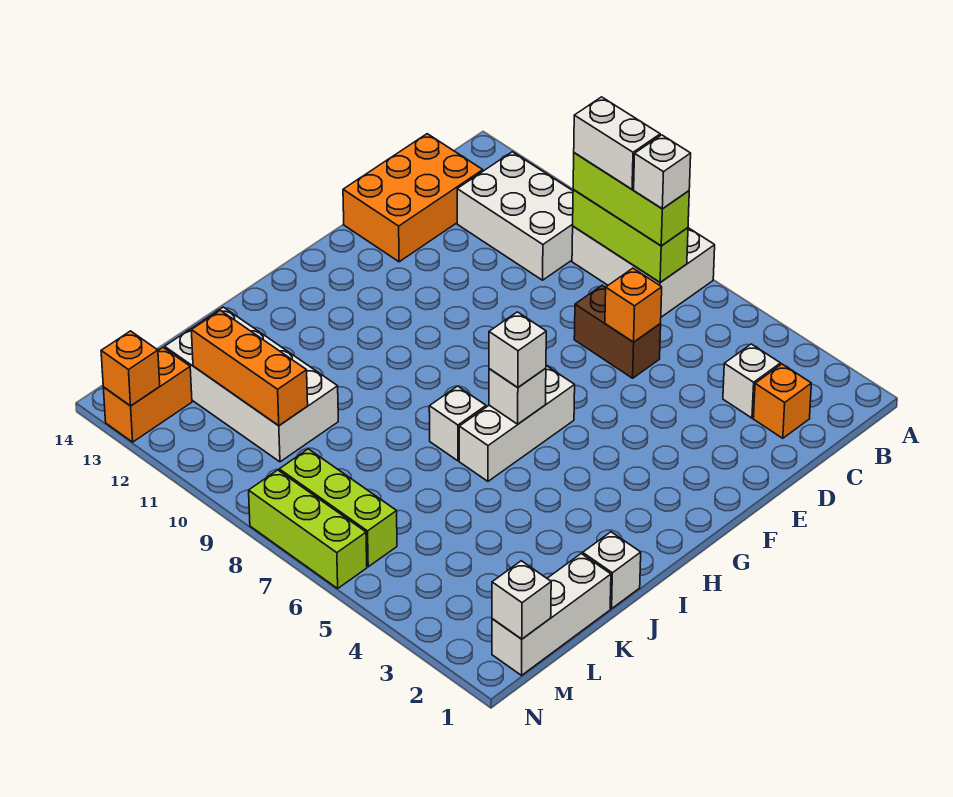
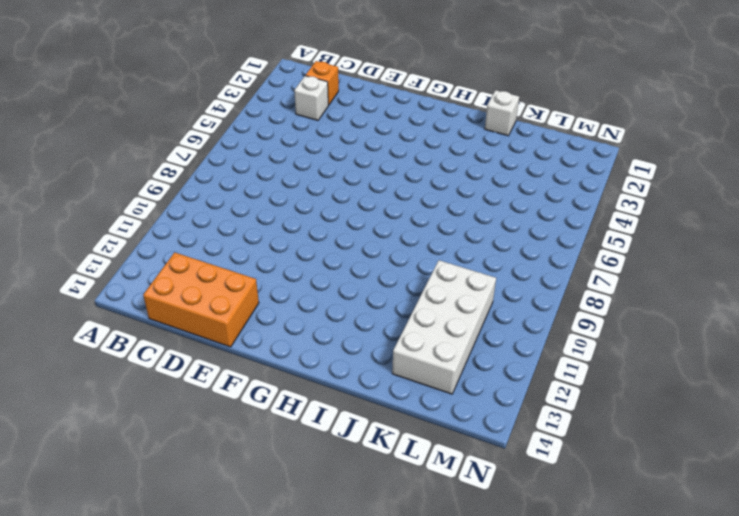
none -> white 2x3 brick [572,226,715,317]
none -> white 2x3 brick [457,152,573,280]
none -> brown 1x2 brick [574,285,661,378]

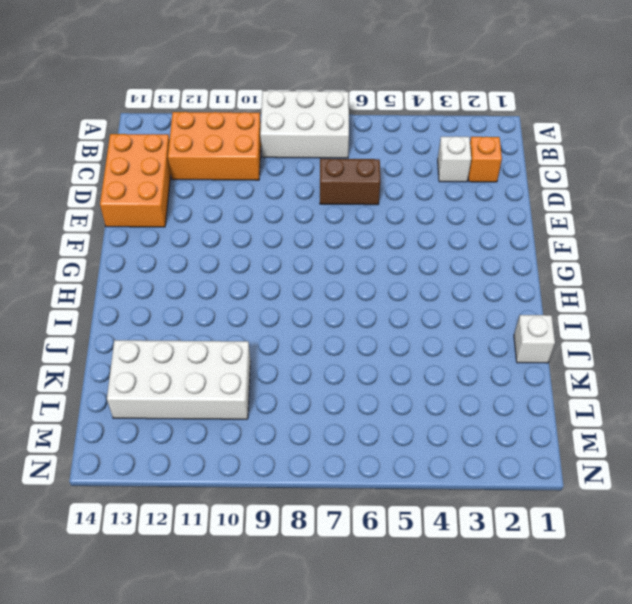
orange 2x3 brick [168,112,261,180] -> white 2x3 brick [457,152,573,280]
none -> white 1x3 brick [459,366,575,481]
none -> white 1x1 brick [429,386,486,461]
none -> white 1x3 brick [492,554,611,675]

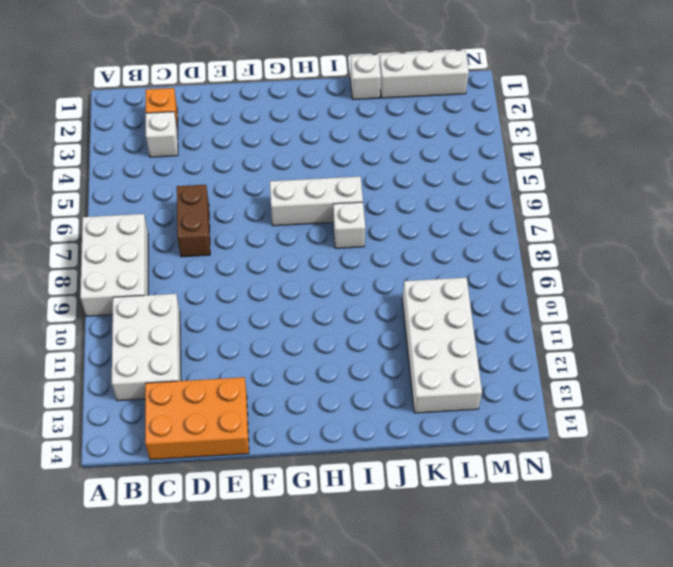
none -> lime 1x3 brick [279,449,397,567]
none -> orange 1x2 brick [103,348,192,442]
none -> lime 1x3 brick [249,470,367,588]

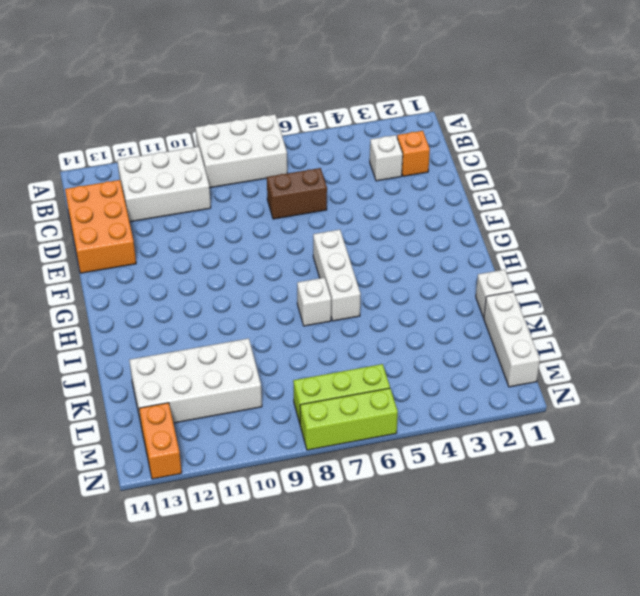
none -> lime 1x3 brick [573,190,688,282]
none -> orange 1x1 brick [605,268,662,342]
none -> white 1x1 brick [489,368,546,424]

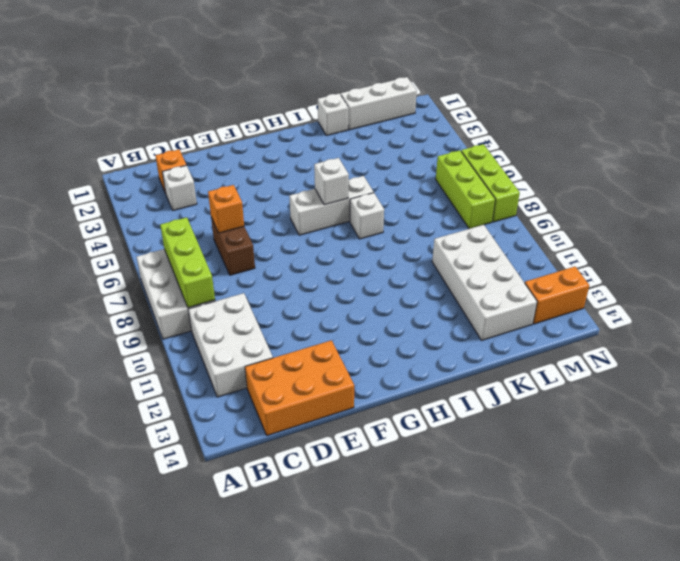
none -> orange 1x3 brick [191,310,308,426]
none -> white 1x1 brick [492,561,551,639]
none -> orange 1x1 brick [101,331,160,406]

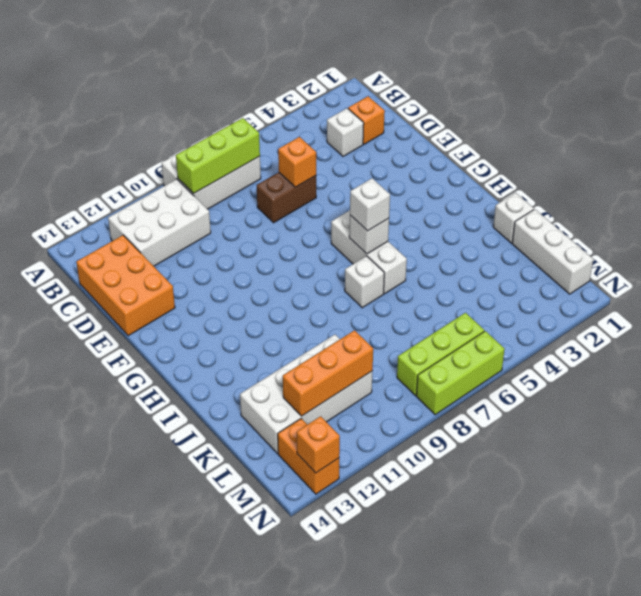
none -> white 1x1 brick [492,561,551,639]
none -> lime 1x3 brick [573,153,689,246]
none -> white 1x1 brick [634,135,691,209]

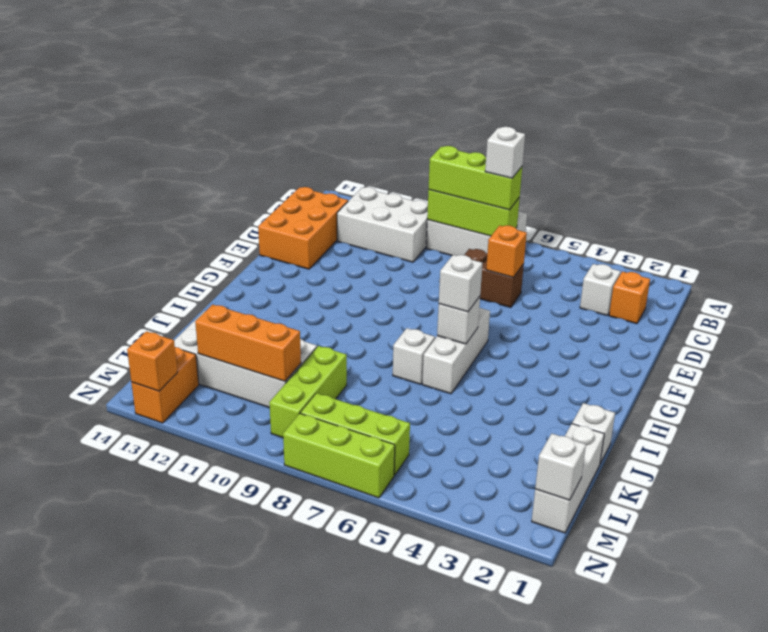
lime 1x3 brick [269,346,347,438] -> none
none -> white 1x2 brick [574,97,660,189]

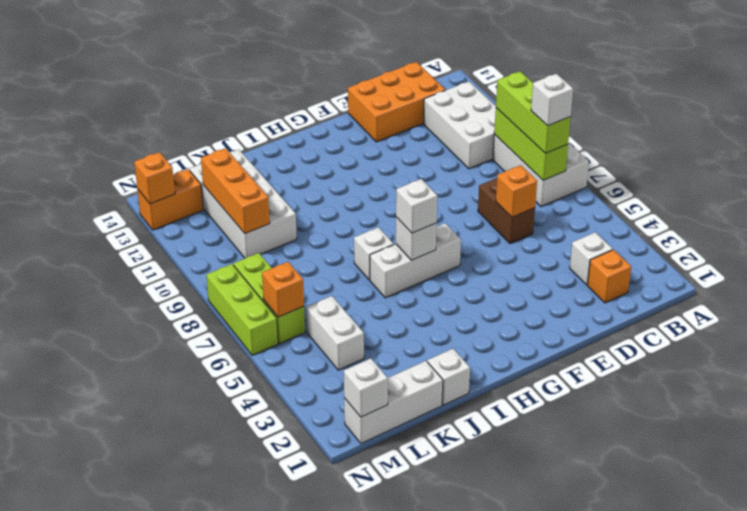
white 1x2 brick [306,296,364,370] -> white 1x2 brick moved to [574,97,660,189]
orange 1x1 brick [262,262,304,317] -> none

